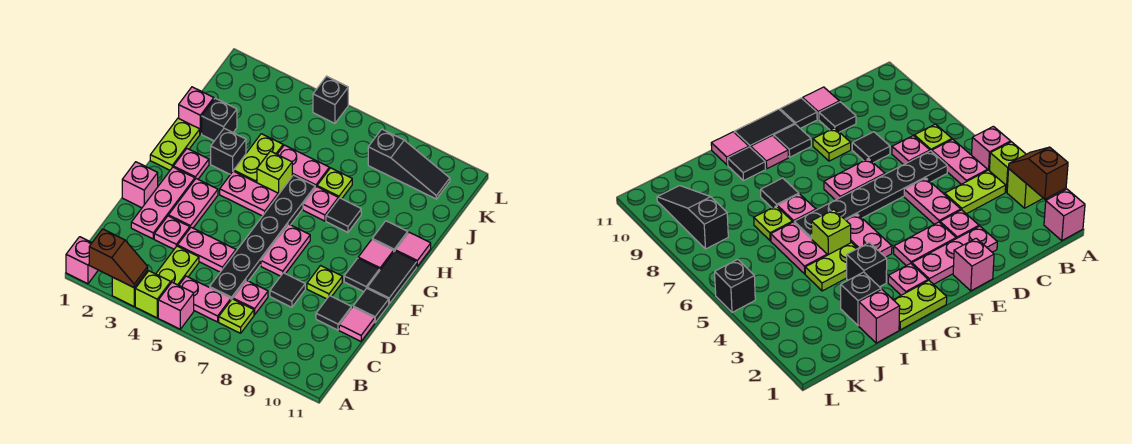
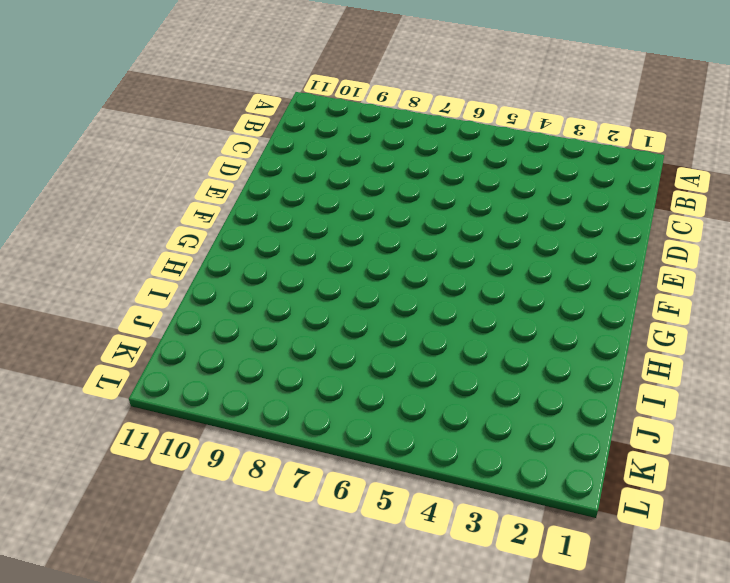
none -> pink 1x1 brick [66,237,98,284]
none -> lime 1x1 brick [112,270,148,306]
none -> lime 1x1 brick [135,271,171,318]
none -> pink 1x1 brick [158,282,194,329]

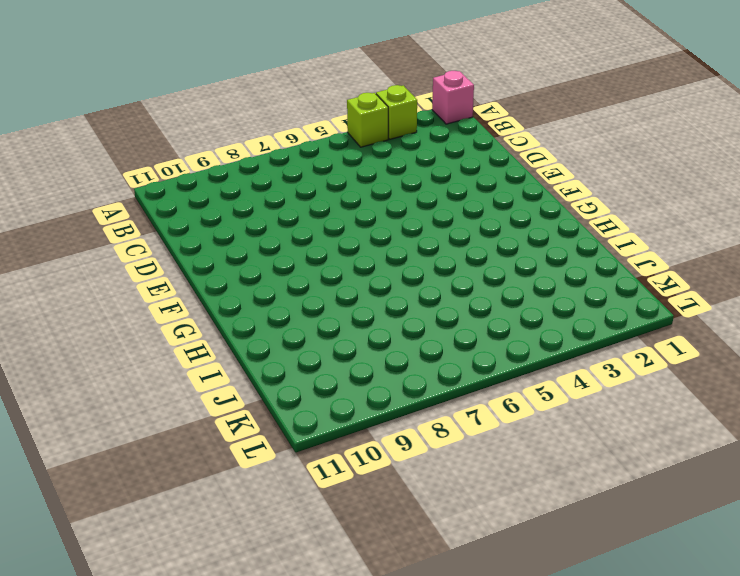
none -> pink 1x1 brick [158,282,194,329]
none -> lime 1x2 plate [156,246,199,285]
none -> pink 1x2 plate [179,276,231,322]
none -> lime 1x1 plate [219,299,254,333]

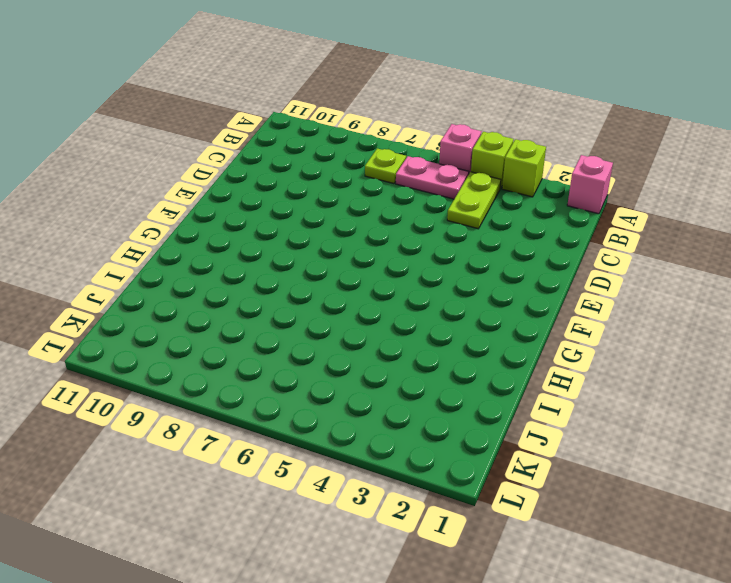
none -> black 1x6 plate [210,175,315,300]
none -> pink 1x1 plate [233,280,268,315]
none -> pink 1x3 plate [131,167,195,239]
none -> pink 1x1 plate [154,216,190,249]

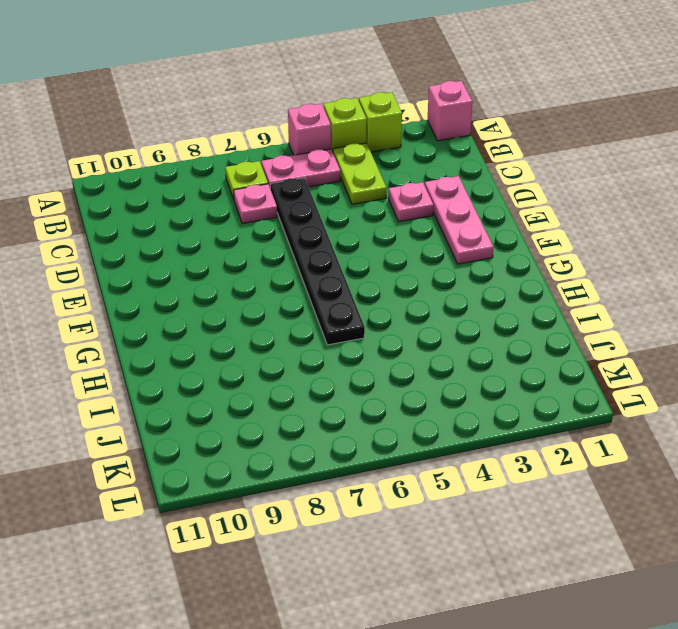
none -> pink 1x2 plate [178,227,236,272]
none -> black 1x1 tile [270,273,305,307]
none -> black 1x1 tile [316,296,351,330]
none -> pink 1x1 tile [339,307,375,341]

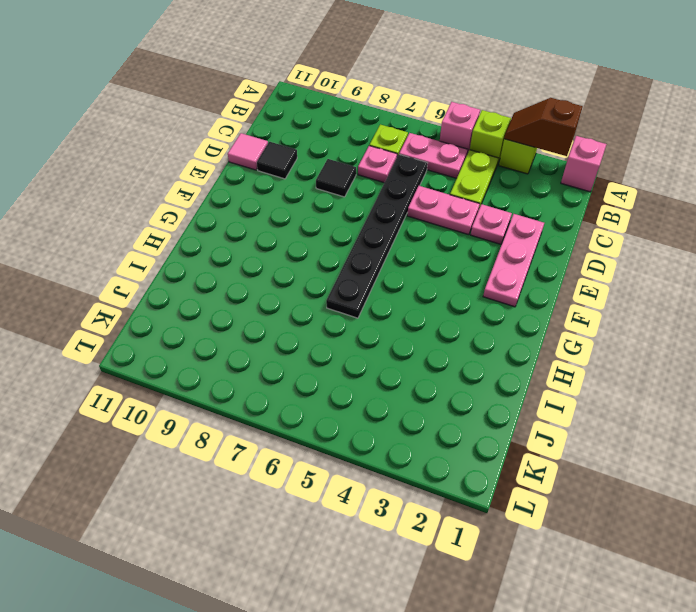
none -> pink 1x1 brick [122,162,158,208]
none -> pink 1x2 plate [168,179,218,228]
none -> pink 1x2 plate [261,224,310,276]
none -> lime 1x1 plate [307,266,342,299]

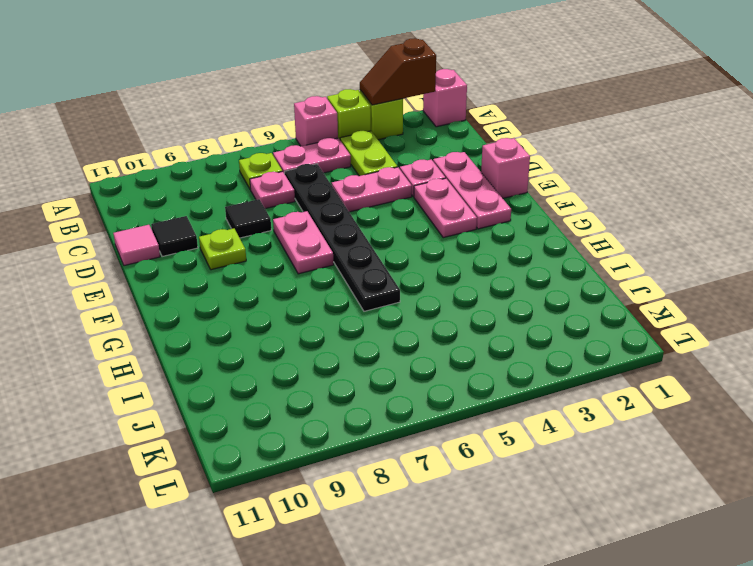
none -> black 1x1 tile [353,288,389,323]
none -> black 1x1 tile [344,258,380,292]
none -> black 1x2 tile [367,251,417,304]
none -> lime 1x2 plate [150,118,200,170]

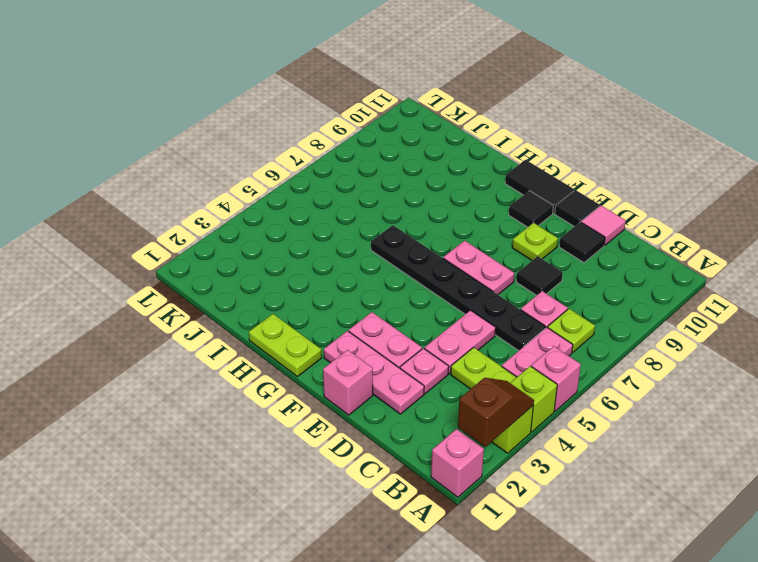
none -> pink 1x1 plate [173,149,209,179]
none -> pink 1x2 plate [220,171,278,216]
none -> pink 1x1 tile [358,240,394,270]
none -> black 1x1 brick [211,128,246,174]

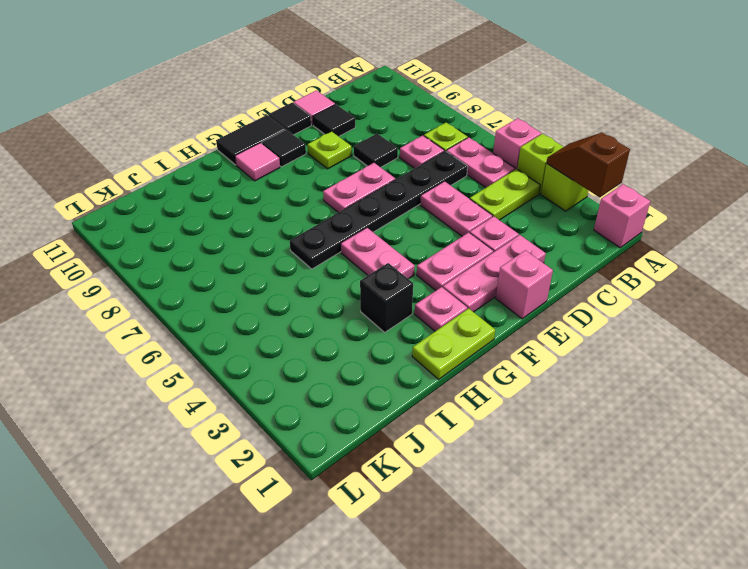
none -> lime 1x2 plate [234,134,283,183]
none -> lime 1x1 brick [257,151,292,195]
none -> pink 1x1 plate [303,187,338,221]
none -> black 1x1 tile [326,198,361,232]

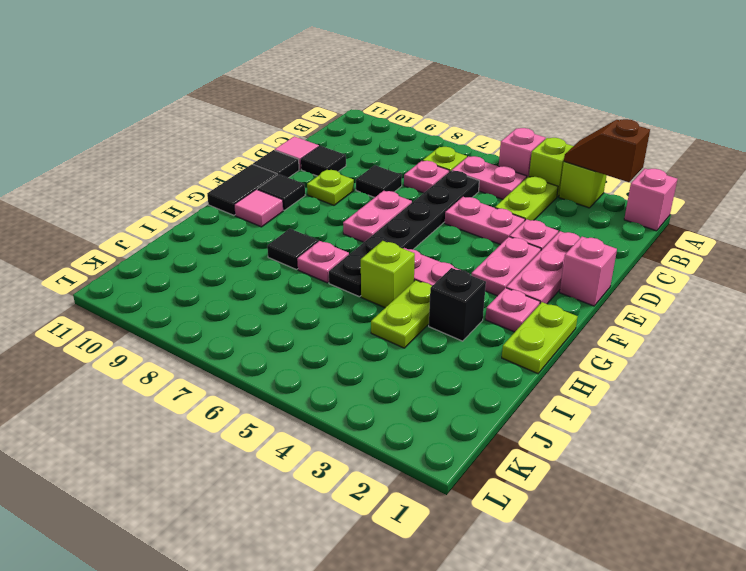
none -> black 1x1 tile [372,221,408,251]
none -> pink 1x1 tile [395,232,431,266]
none -> pink 1x1 brick [179,87,214,134]
none -> black 1x1 brick [202,98,237,141]

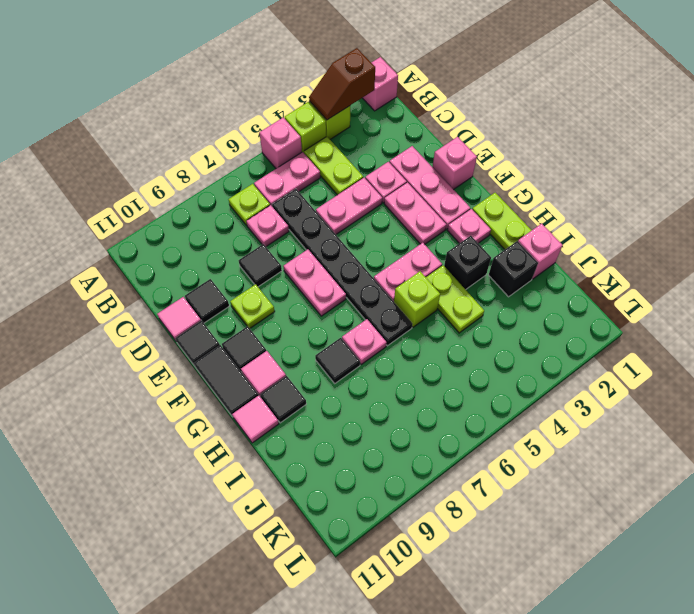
none -> pink 1x2 plate [277,145,329,188]
none -> lime 1x1 plate [317,168,352,199]
none -> black 1x3 slope [368,129,450,199]
none -> black 1x1 brick [313,76,348,123]

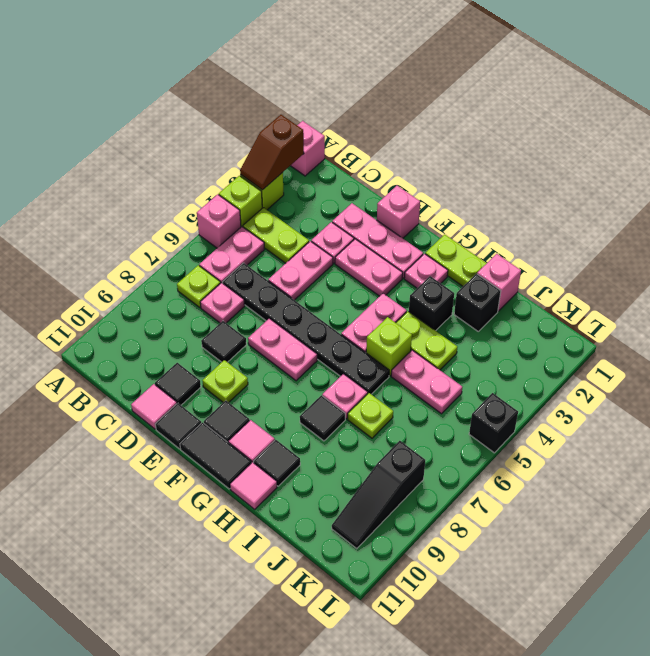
pink 1x2 plate [391,350,462,414] -> pink 1x2 plate turned to [277,145,329,188]

